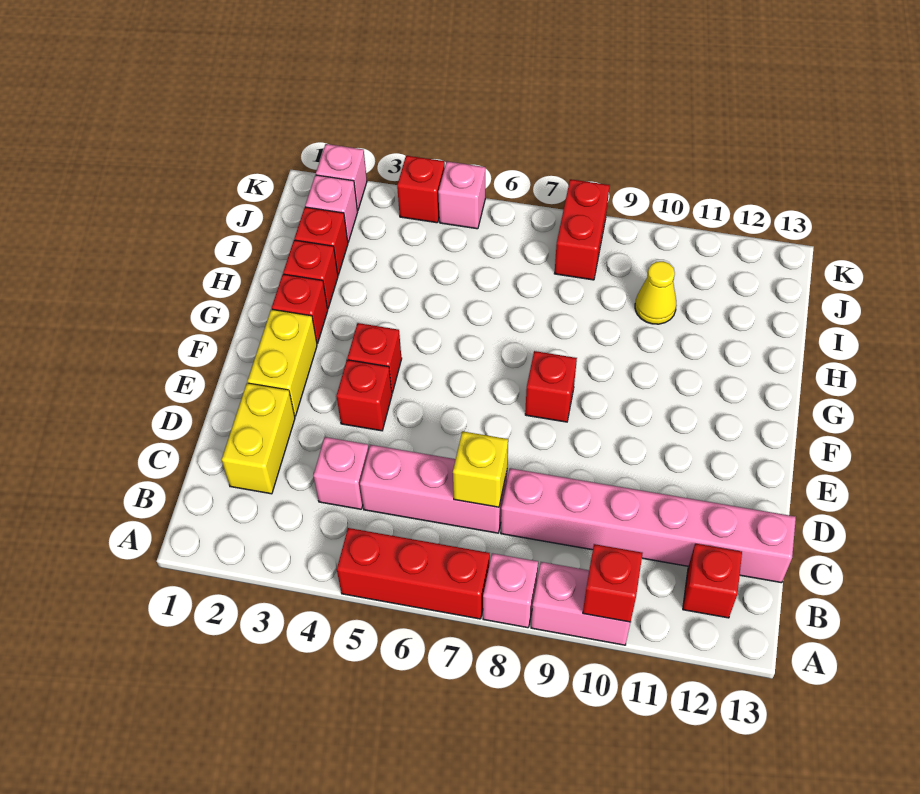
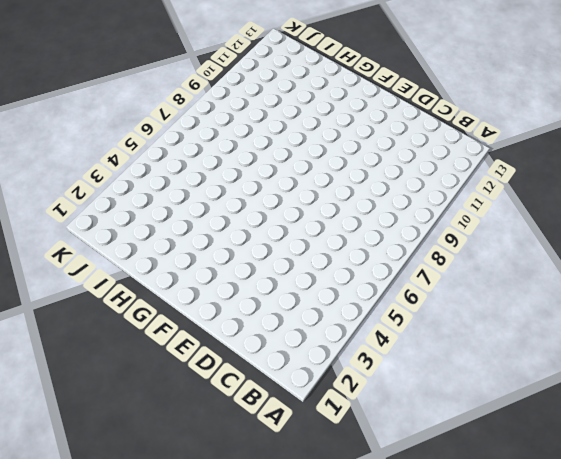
none -> red 1x3 brick [337,528,490,619]
none -> pink 1x1 brick [483,553,538,628]
none -> pink 1x2 brick [531,562,630,645]

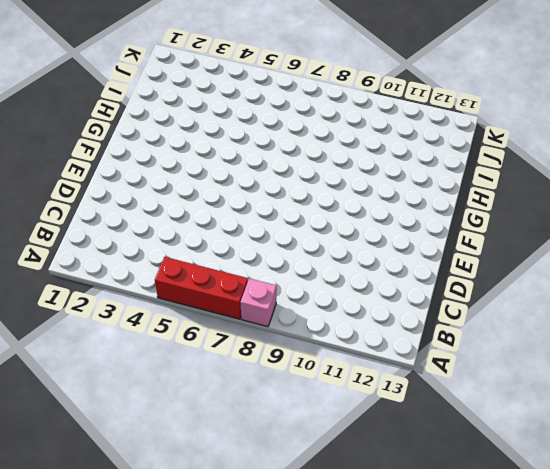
none -> pink 1x2 brick [531,562,630,645]
none -> red 1x1 brick [683,544,742,618]
none -> yellow 1x2 brick [222,383,295,494]

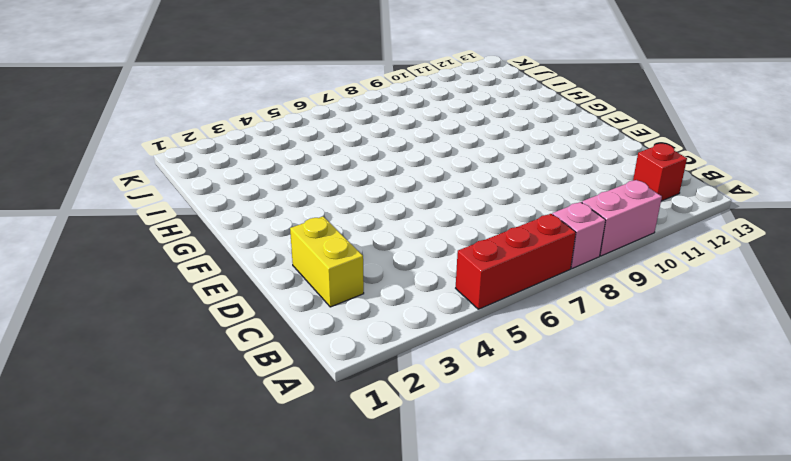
none -> pink 1x1 brick [313,437,369,509]
none -> pink 1x3 brick [360,445,507,533]
none -> pink 1x6 brick [501,468,796,583]

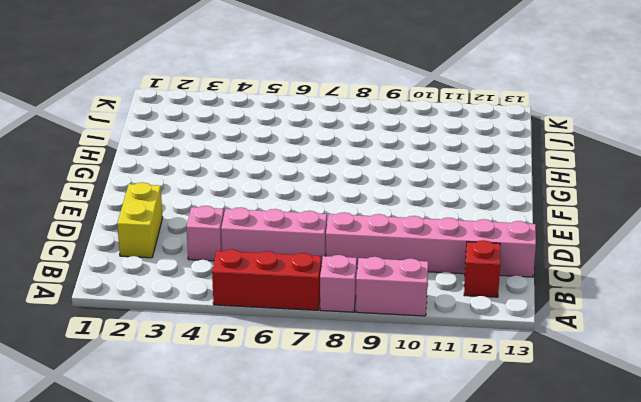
none -> yellow 1x2 brick [248,309,317,416]
none -> red 1x1 brick [336,360,392,431]
none -> red 1x1 brick [347,323,402,393]

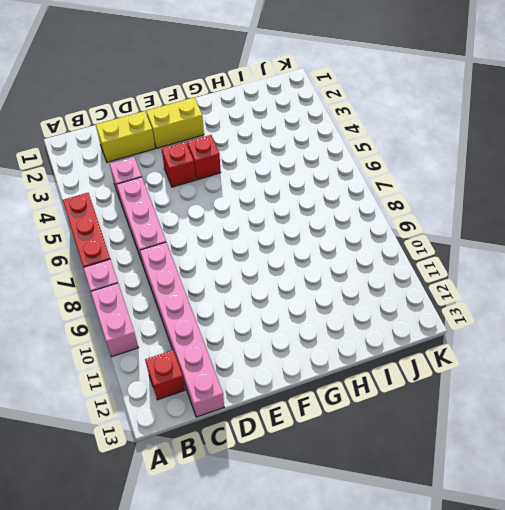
none -> red 1x1 brick [525,351,577,422]
none -> red 1x1 brick [272,274,328,344]
none -> red 1x1 brick [283,240,338,309]

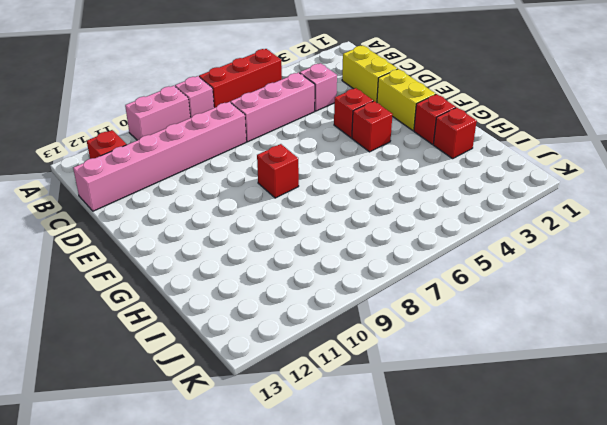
none -> red 1x1 brick [294,207,348,275]
none -> yellow 1x1 cone [635,261,677,324]
none -> pink 1x1 brick [305,175,358,242]

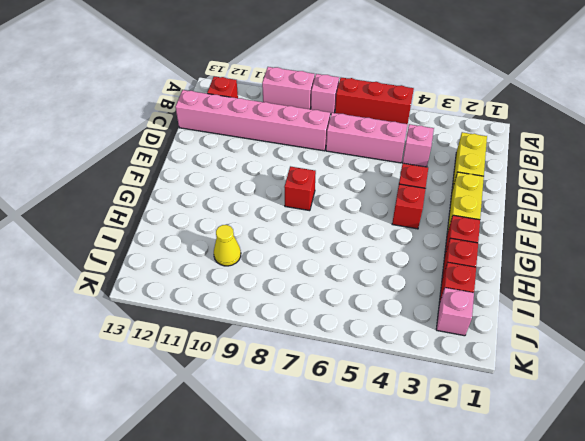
none -> red 1x2 brick [554,179,610,280]
none -> pink 1x1 brick [316,144,367,211]
none -> red 1x1 brick [397,156,445,223]

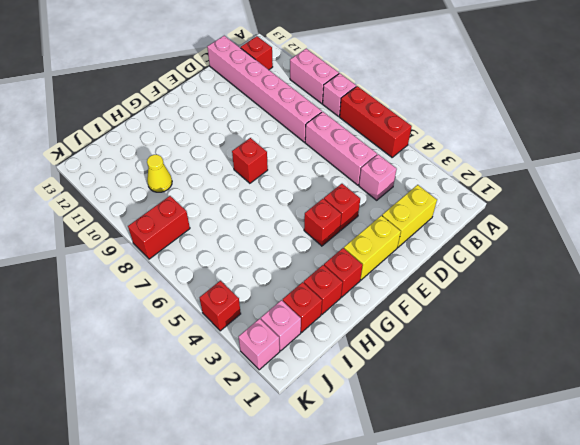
none -> pink 1x1 brick [438,162,485,229]
none -> red 1x1 brick [583,544,643,622]
none -> yellow 1x1 brick [453,431,508,507]

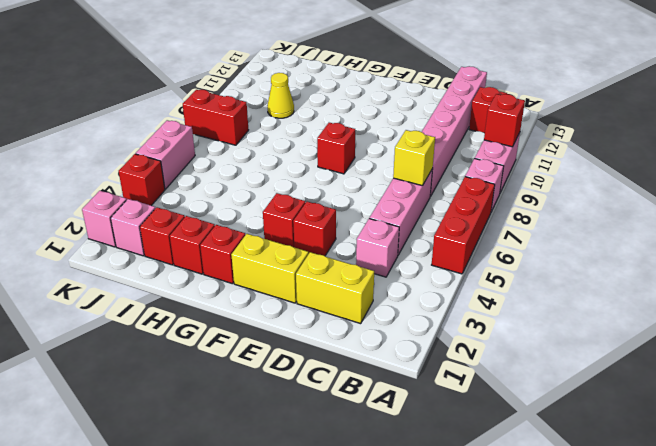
pink 1x2 brick [136,120,195,189] -> pink 1x1 brick [438,162,485,229]

